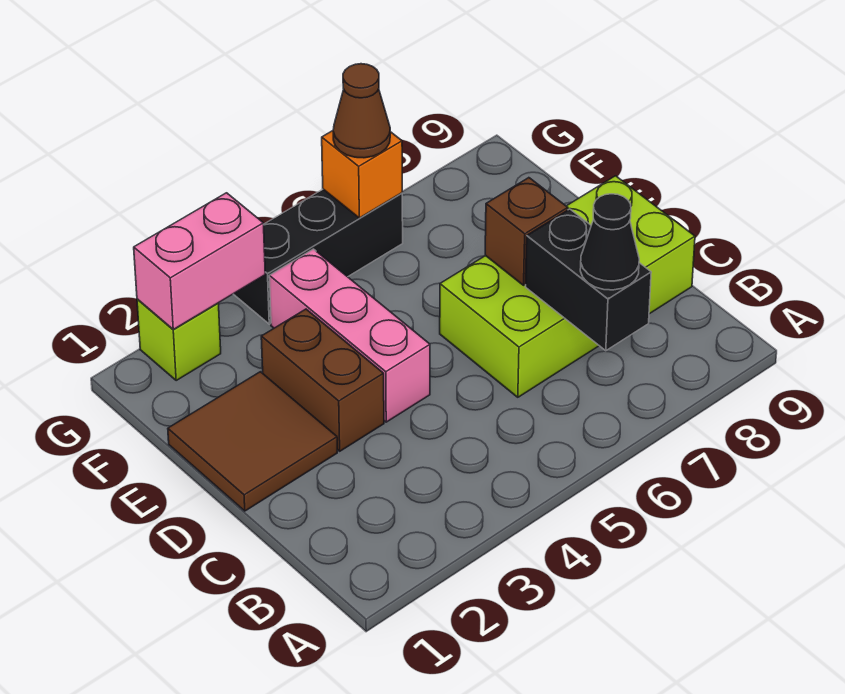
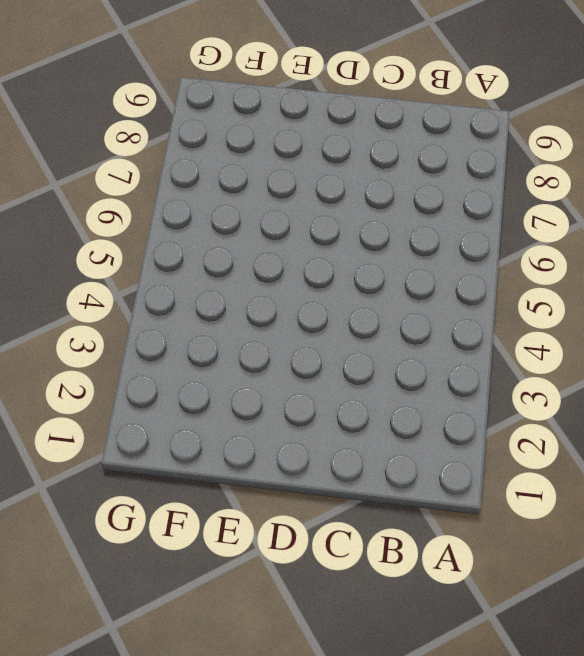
none -> lime 2x4 brick [440,176,695,397]
none -> brown 2x2 tile [168,372,337,511]
none -> brown 1x2 brick [261,309,384,451]

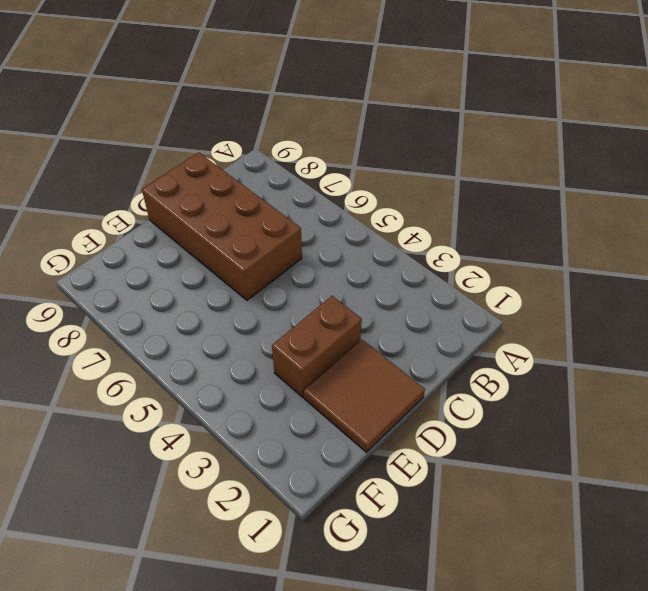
brown 2x4 brick [142,153,302,300] -> lime 2x4 brick [440,176,695,397]
none -> pink 1x3 brick [269,249,430,422]
none -> lime 1x1 brick [137,299,221,380]
none -> black 1x3 brick [234,189,403,324]

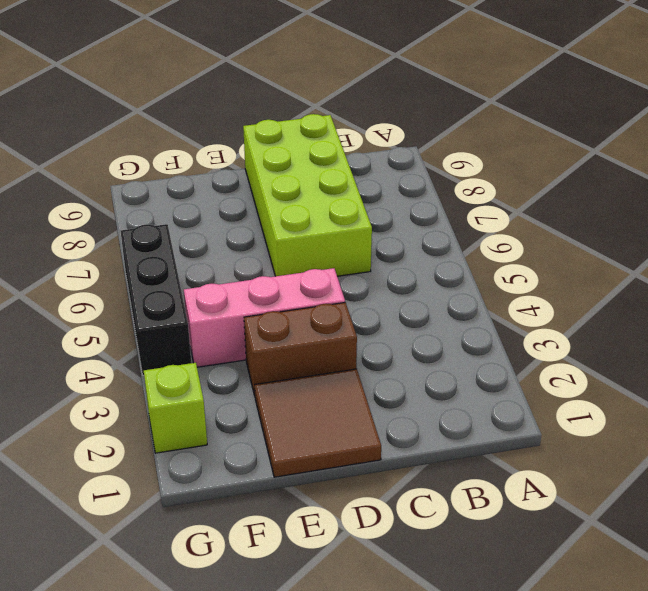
none -> black 1x2 brick [526,209,651,351]
none -> brown 1x1 brick [485,178,568,285]
none -> pink 1x2 brick [134,193,265,329]

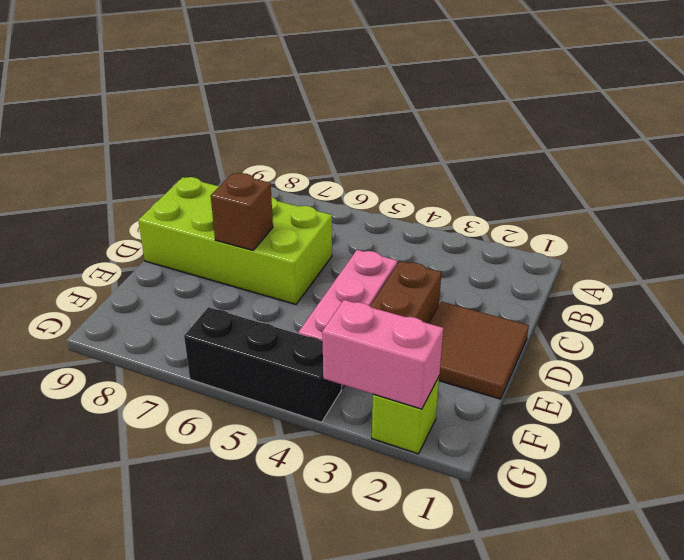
none -> black 1x2 brick [526,209,651,351]
none -> orange 1x1 brick [322,131,402,218]
none -> black 1x1 cone [580,194,639,290]

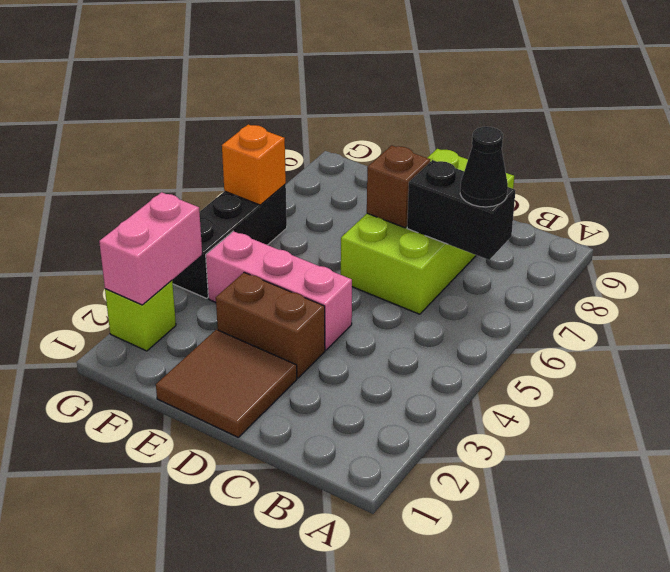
none -> brown 1x1 cone [333,64,390,158]

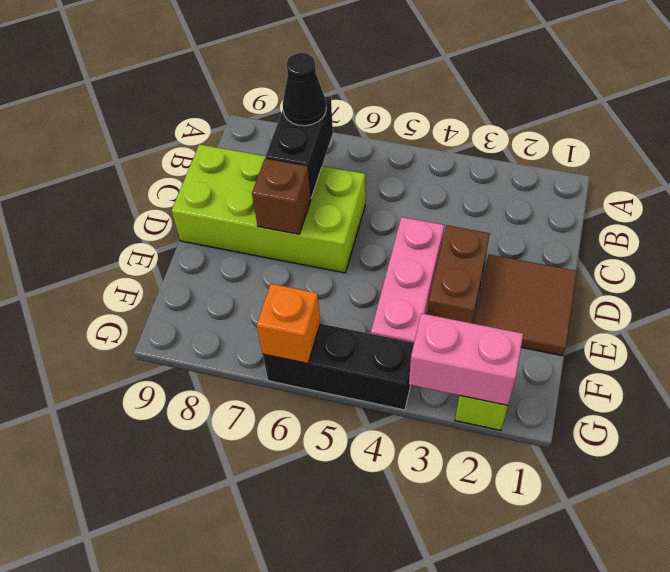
none -> brown 1x1 cone [333,64,390,158]

